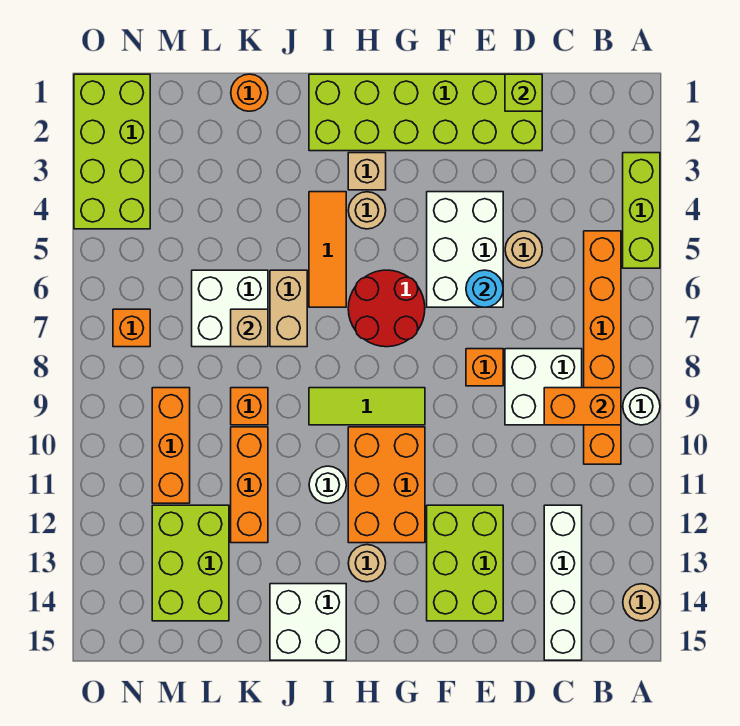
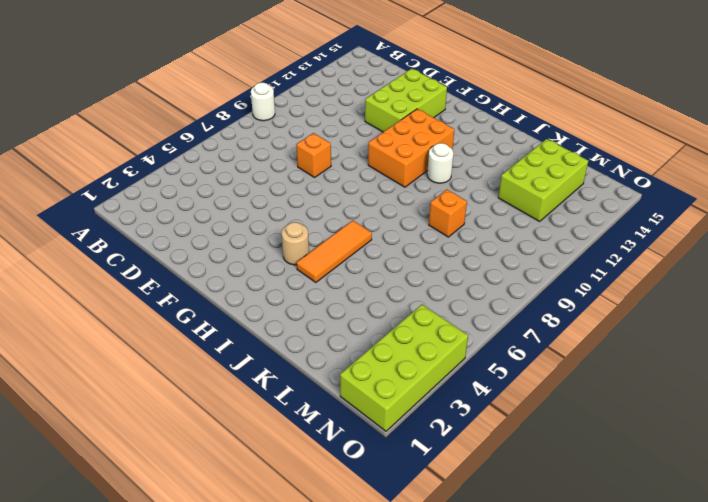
none -> lime 1x3 brick [623,153,660,268]
none -> tan 1x1 round brick [623,584,660,621]
none -> orange 1x6 brick [584,231,621,464]
none -> white 2x2 brick [505,349,582,425]

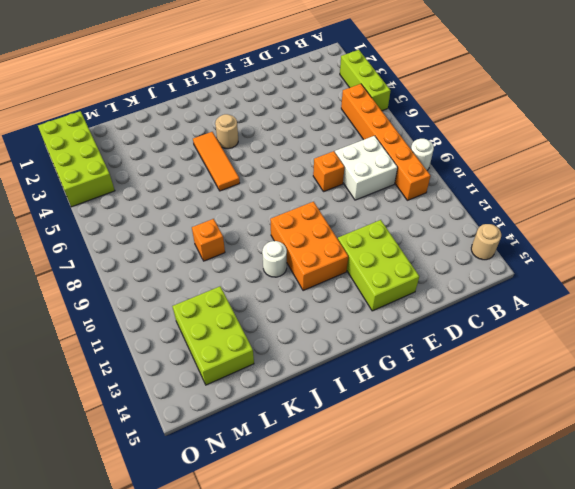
none -> white 1x4 brick [544,505,582,660]
none -> lime 2x6 brick [309,74,542,151]
none -> tan 1x1 round brick [505,231,542,268]
none -> white 2x3 brick [427,192,503,307]

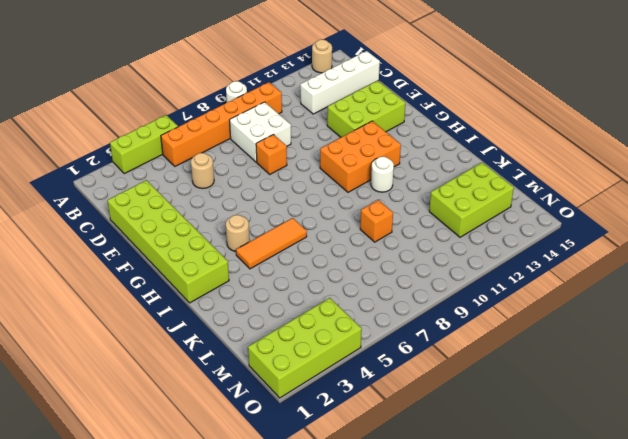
none -> white 2x3 brick [427,192,503,307]
none -> red 2x2 round brick [348,270,425,347]
none -> lime 1x3 tile [309,388,425,425]
none -> tan 1x1 brick [348,153,386,190]

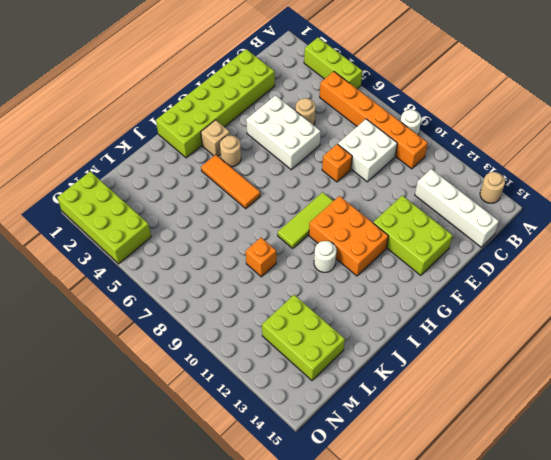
none -> red 2x2 round brick [348,270,425,347]
none -> tan 1x1 round brick [348,545,386,582]
none -> white 2x2 brick [270,584,346,660]
none -> tan 1x2 brick [270,270,307,347]

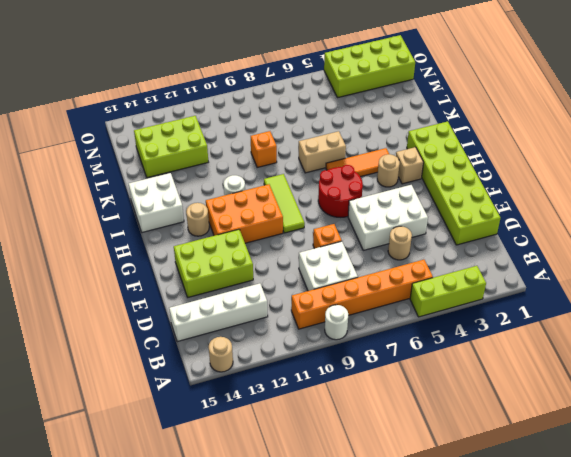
none -> orange 1x1 round brick [231,74,268,111]
none -> white 2x2 brick [192,270,268,347]
none -> orange 1x3 brick [231,427,268,543]
none -> orange 1x3 brick [152,388,190,503]

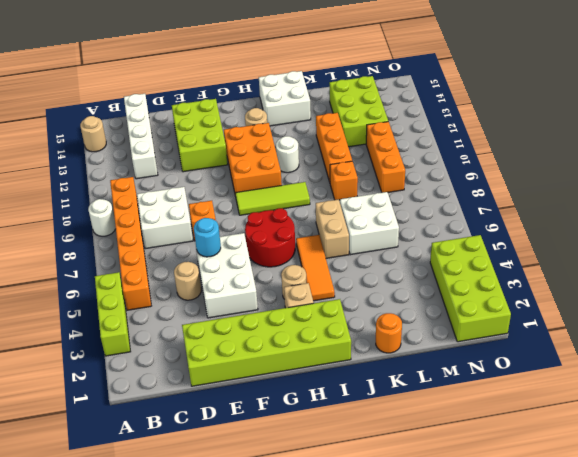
none -> orange 1x1 brick [113,309,150,347]
none -> orange 1x2 brick [544,388,621,425]
none -> lime 1x1 brick [505,74,542,111]
none -> tan 1x1 brick [231,309,268,347]

